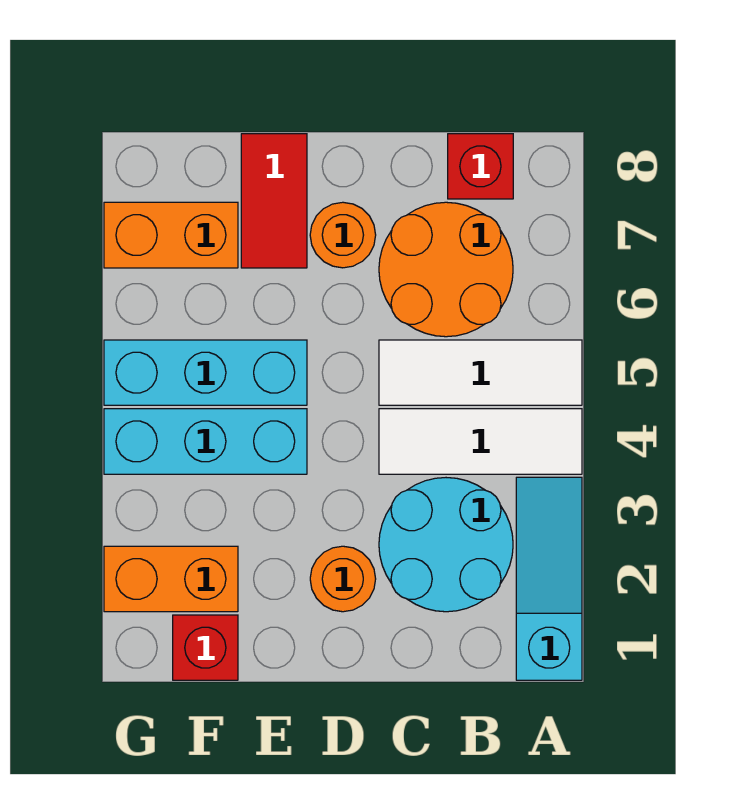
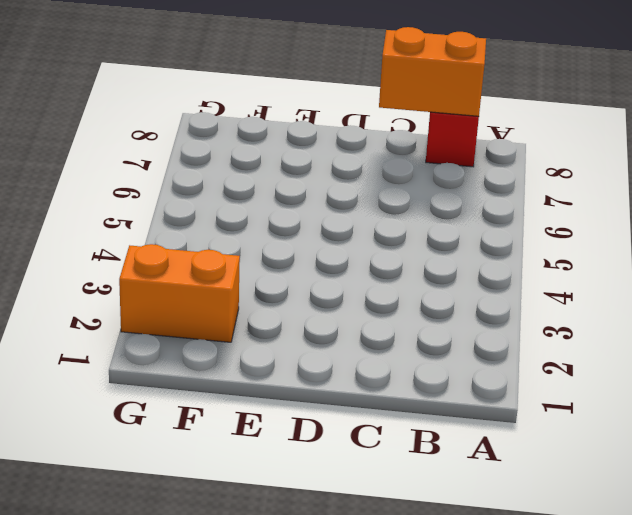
orange 1x2 brick [379,27,486,116] -> orange 1x2 brick moved to [104,202,238,268]
none -> cyan 1x3 slope [516,477,582,680]
none -> white 1x3 tile [379,409,582,474]
none -> white 1x3 tile [379,340,582,405]

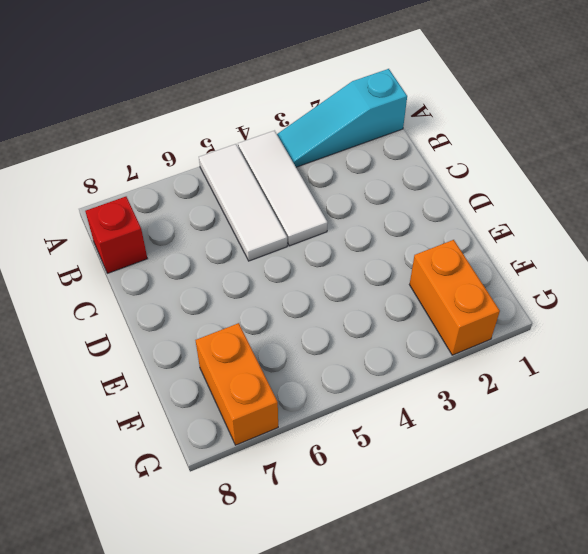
none -> cyan 2x2 round brick [379,478,513,612]
none -> orange 2x2 round brick [379,202,513,337]
none -> orange 1x1 round brick [310,546,376,612]

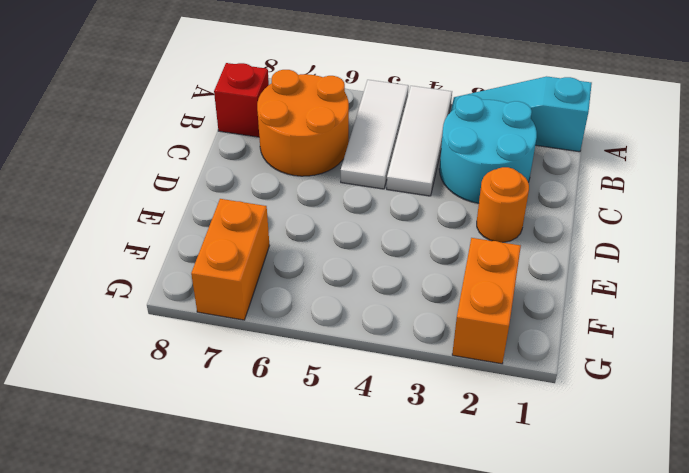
none -> orange 1x1 round brick [310,202,376,268]
none -> cyan 1x3 brick [104,409,307,474]
none -> cyan 1x3 brick [104,340,307,405]

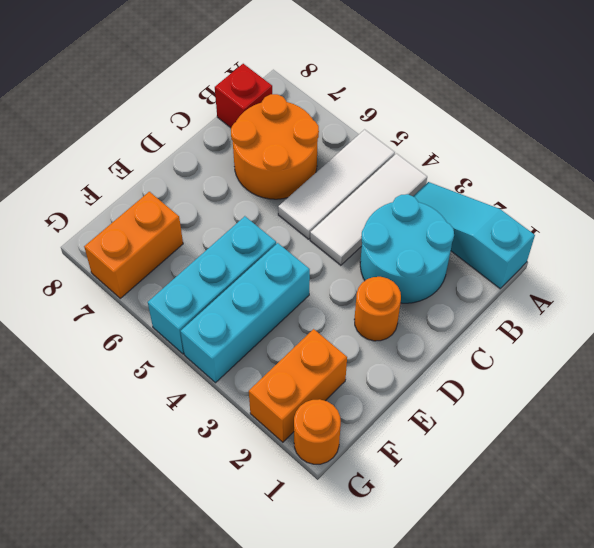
orange 1x1 round brick [294,399,341,464] -> orange 1x1 round brick moved to [310,202,376,268]
none -> red 1x2 tile [241,134,307,268]
none -> red 1x1 brick [173,615,238,680]

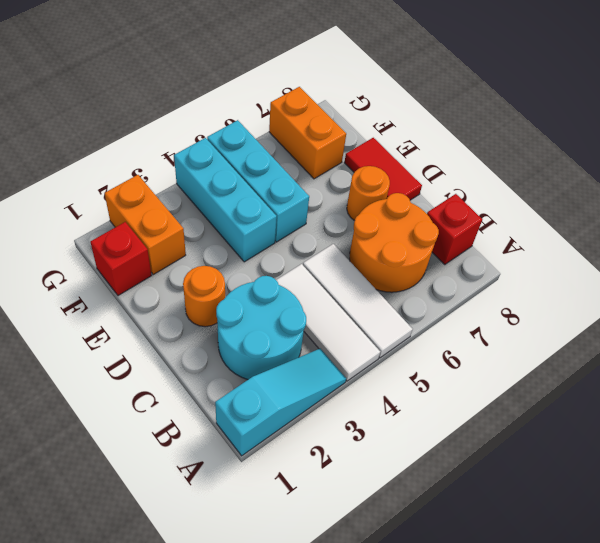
red 1x2 tile [344,138,422,200] -> red 1x2 tile turned to [241,134,307,268]

